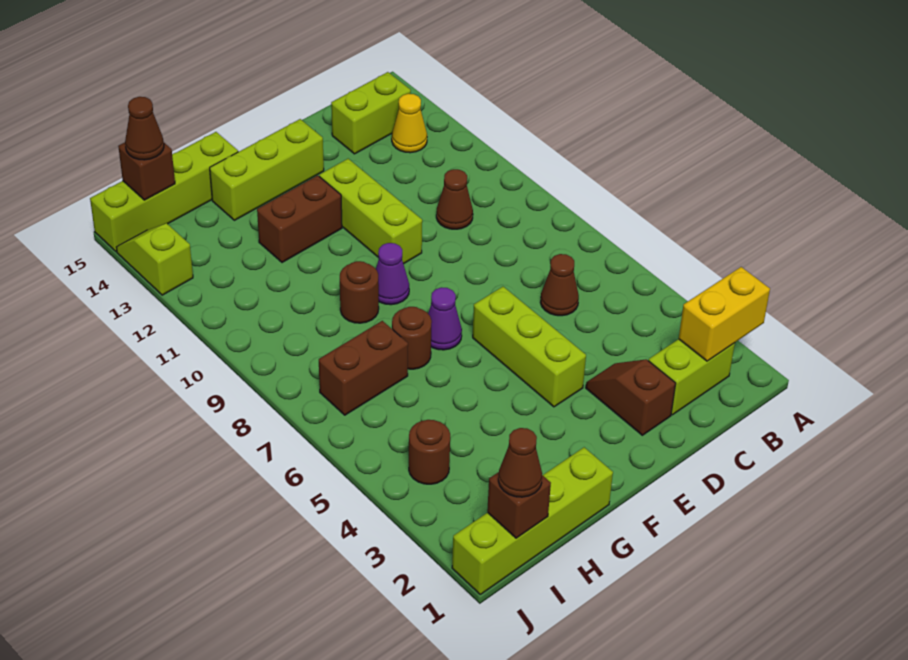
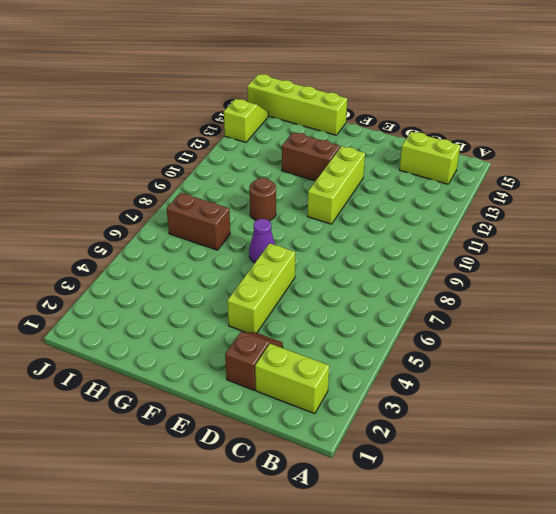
none -> yellow 1x1 cone [392,94,427,153]
none -> brown 1x1 cone [540,254,579,316]
none -> brown 1x1 cone [436,169,473,229]

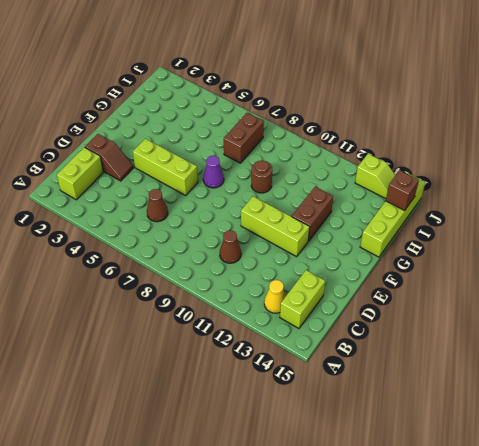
none -> lime 1x3 brick [210,119,324,220]
none -> purple 1x1 cone [376,243,409,305]
none -> lime 1x4 brick [452,447,613,594]

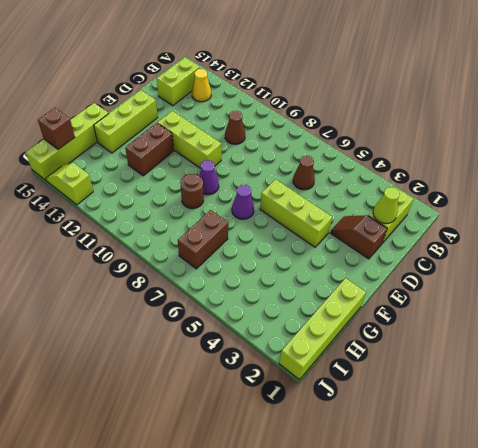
lime 1x1 cone [373,187,400,223] -> none
none -> brown 1x1 round brick [392,307,432,369]
none -> brown 1x1 round brick [409,420,450,484]
none -> yellow 1x2 brick [679,267,770,361]

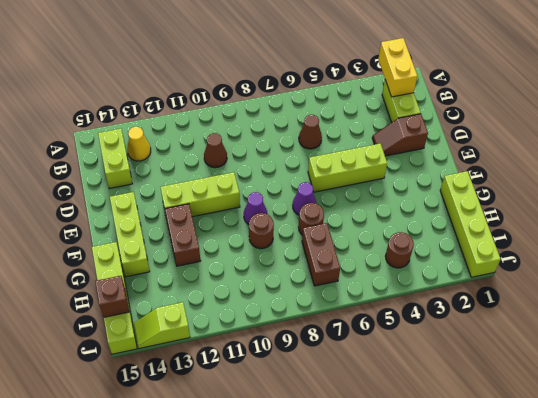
none -> brown 1x1 brick [487,472,551,538]
none -> brown 1x1 cone [498,428,542,497]
none -> brown 1x1 cone [125,97,164,160]

